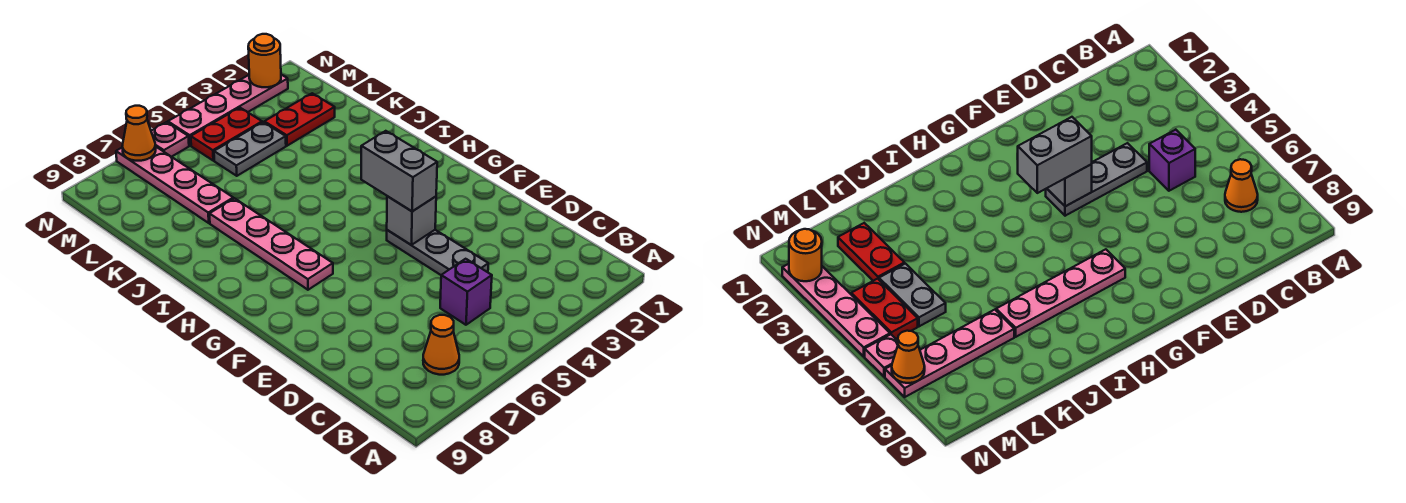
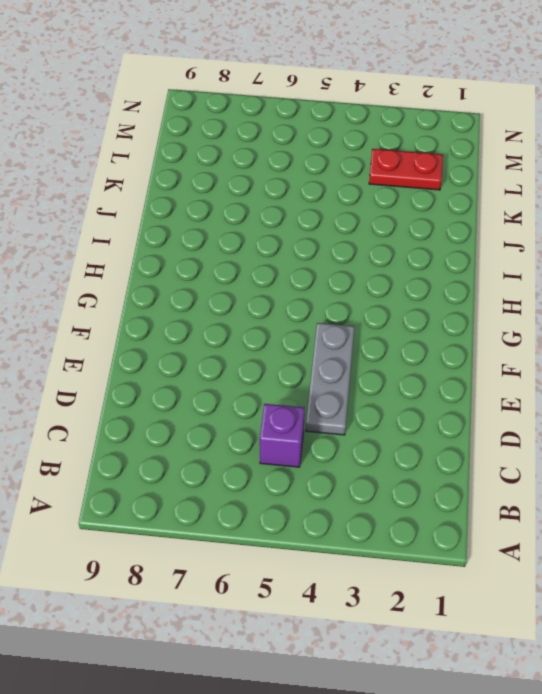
none -> orange 1x1 cone [423,315,459,375]
none -> pink 1x4 plate [209,198,333,290]
none -> pink 1x4 plate [116,147,233,223]

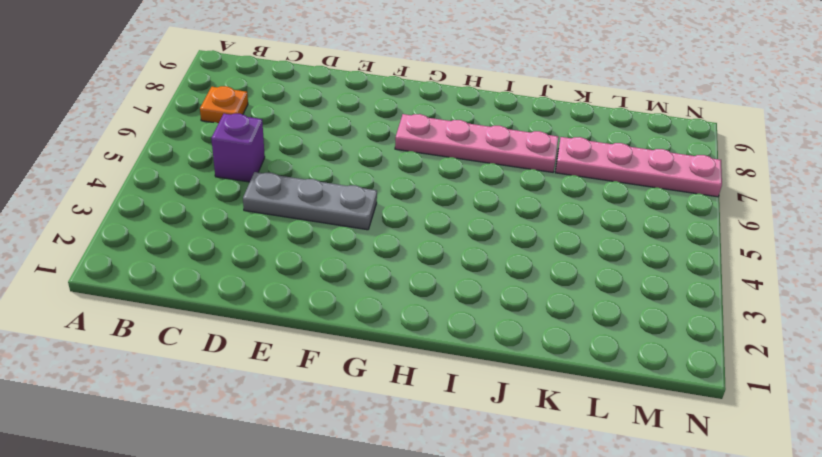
orange 1x1 plate [200,86,248,123] -> orange 1x1 cone [423,315,459,375]
none -> red 1x2 plate [264,93,335,146]
none -> grey 1x2 plate [214,122,286,176]
none -> red 1x2 plate [191,108,262,161]

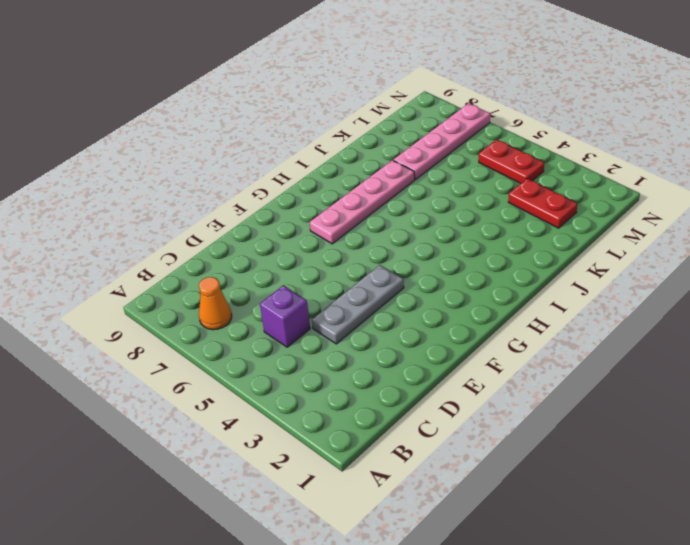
none -> grey 1x2 plate [214,122,286,176]
none -> pink 1x4 plate [168,75,288,145]
none -> pink 1x1 plate [151,122,189,157]

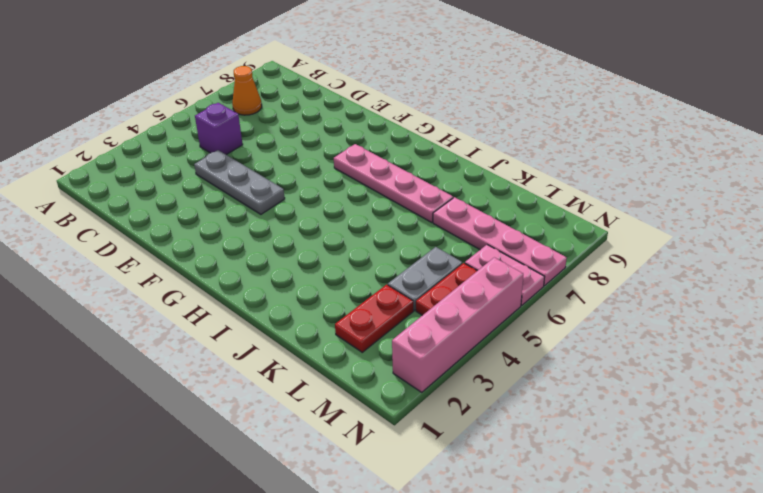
pink 1x2 plate [465,245,544,305] -> pink 1x1 plate [151,122,189,157]
pink 1x4 brick [392,257,523,392] -> pink 1x4 plate [168,75,288,145]
none -> grey 1x1 brick [387,196,436,245]
none -> orange 1x1 round brick [248,34,281,87]
none -> orange 1x1 cone [122,106,156,161]

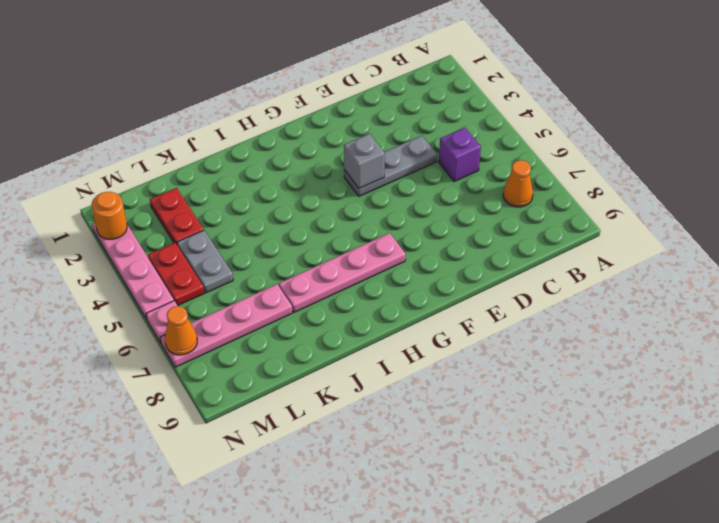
none -> grey 1x2 brick [361,131,437,211]

